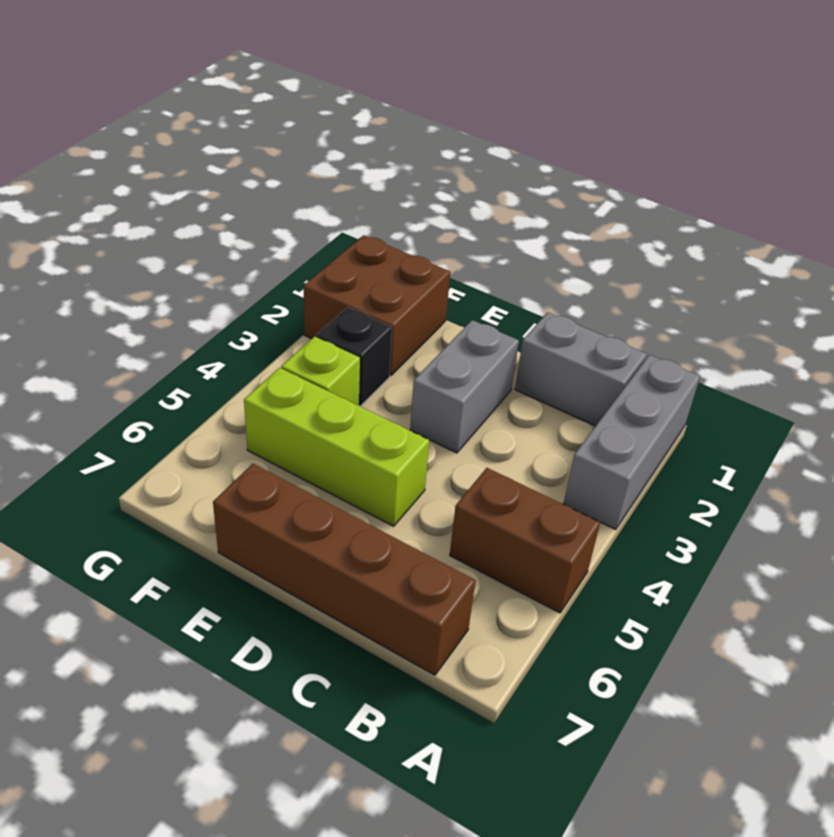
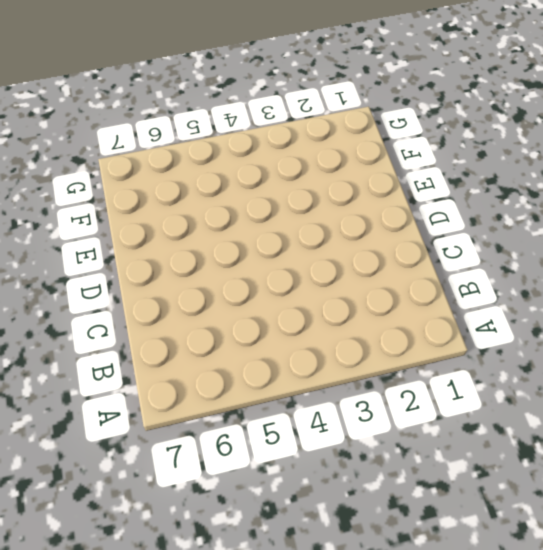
none -> grey 1x3 brick [563,355,700,529]
none -> brown 1x2 brick [450,468,600,613]

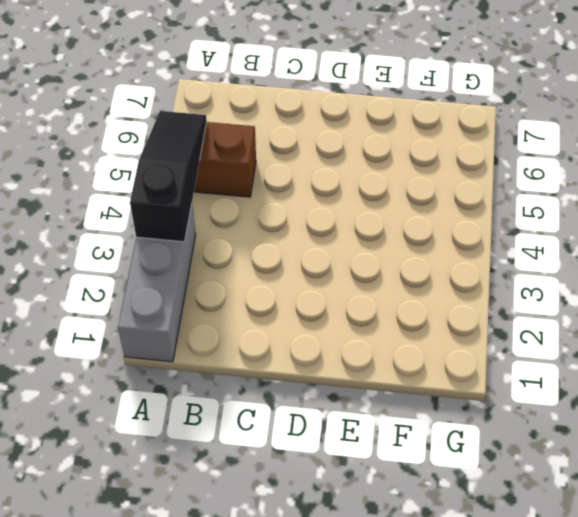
black 1x3 slope [130,111,207,242] -> none
none -> grey 1x2 brick [515,312,647,426]
none -> brown 1x4 brick [213,464,476,675]

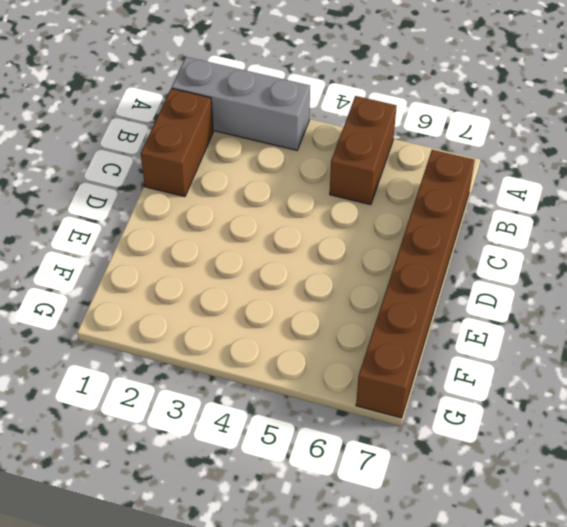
brown 1x2 brick [141,88,213,197] -> grey 1x2 brick [515,312,647,426]
brown 1x6 brick [356,150,474,418] -> brown 1x4 brick [213,464,476,675]
none -> grey 1x2 brick [410,320,519,453]
none -> lime 1x3 brick [244,368,429,526]

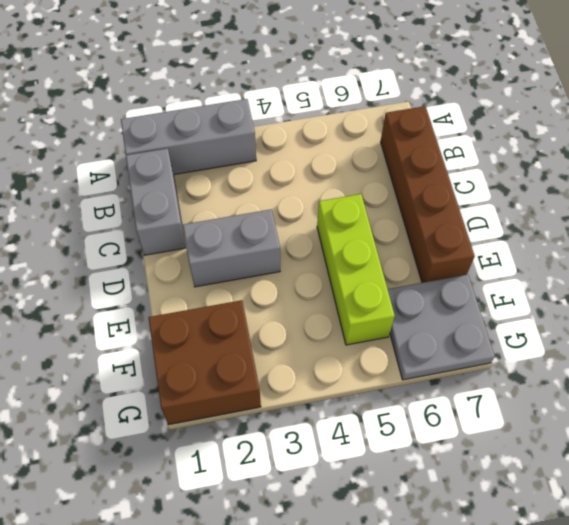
grey 2x2 plate [388,275,495,380] -> none
none -> brown 1x2 brick [450,468,600,613]
none -> black 1x1 brick [316,307,392,406]

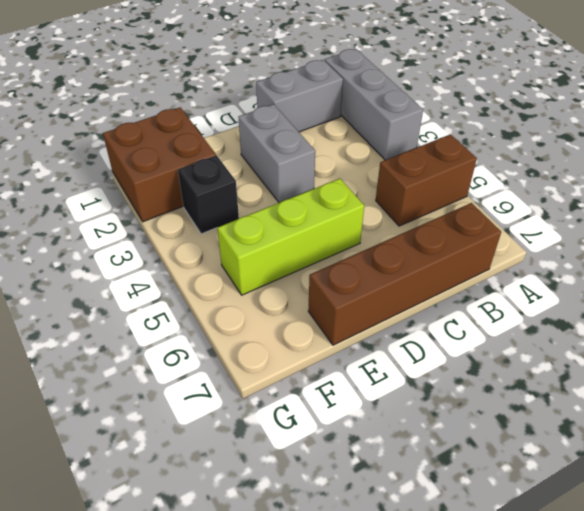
none -> lime 1x1 brick [281,336,360,406]

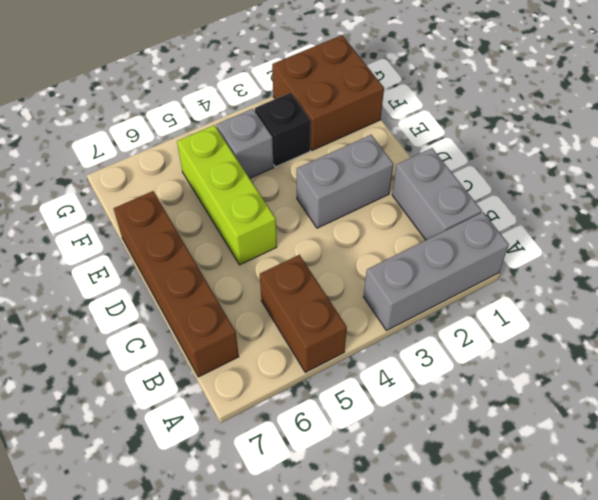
grey 1x1 brick [216,109,274,178] -> lime 1x1 brick [281,336,360,406]

